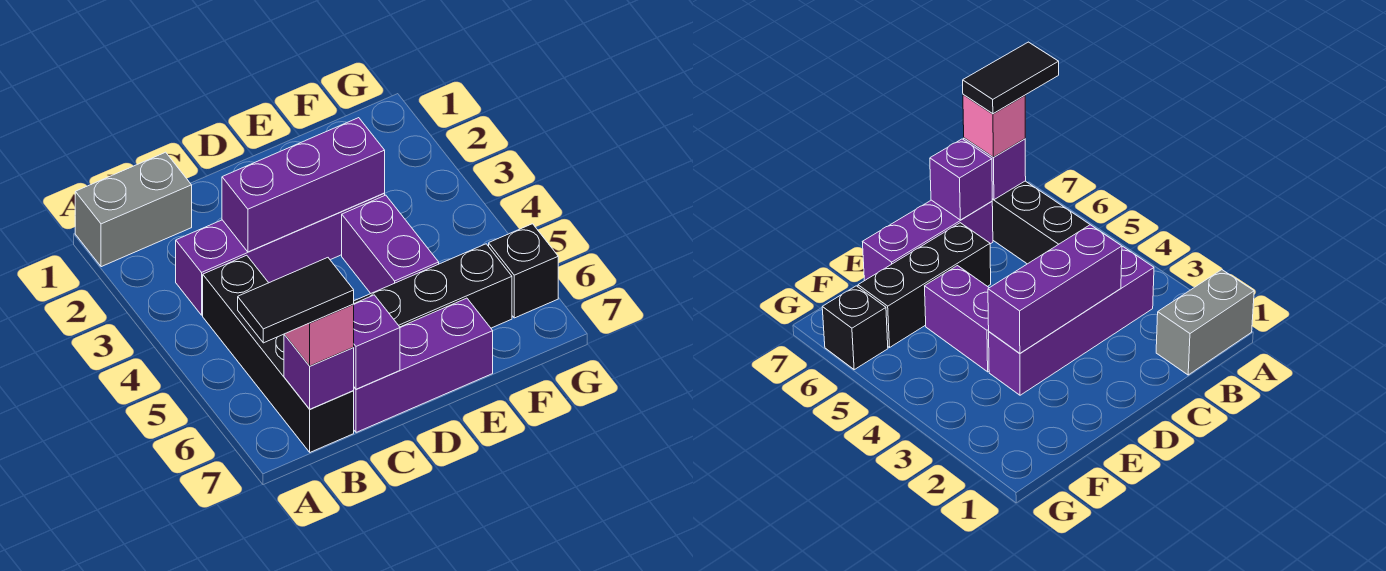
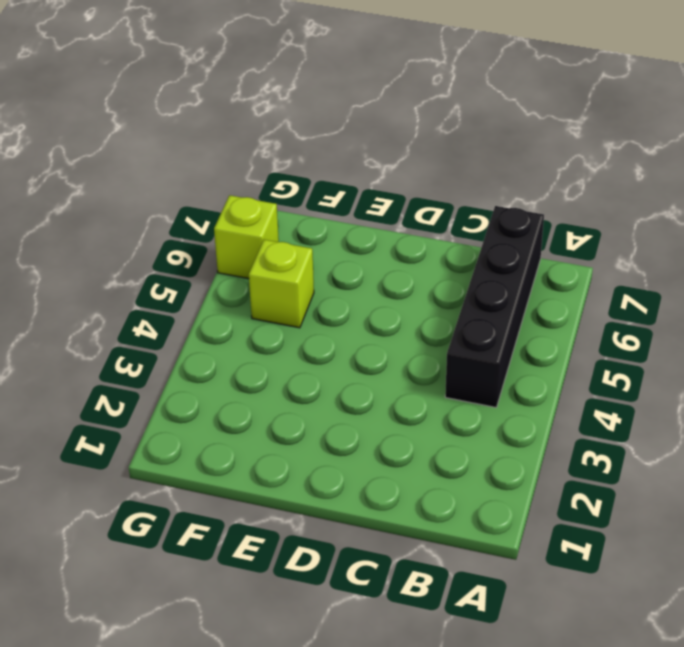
lime 1x1 brick [249,240,314,328] -> none
lime 1x1 brick [214,195,279,279] -> black 1x1 brick [489,224,558,318]
none -> grey 1x2 brick [75,152,192,267]
none -> purple 1x4 brick [176,193,385,315]
none -> purple 1x3 brick [354,298,493,432]

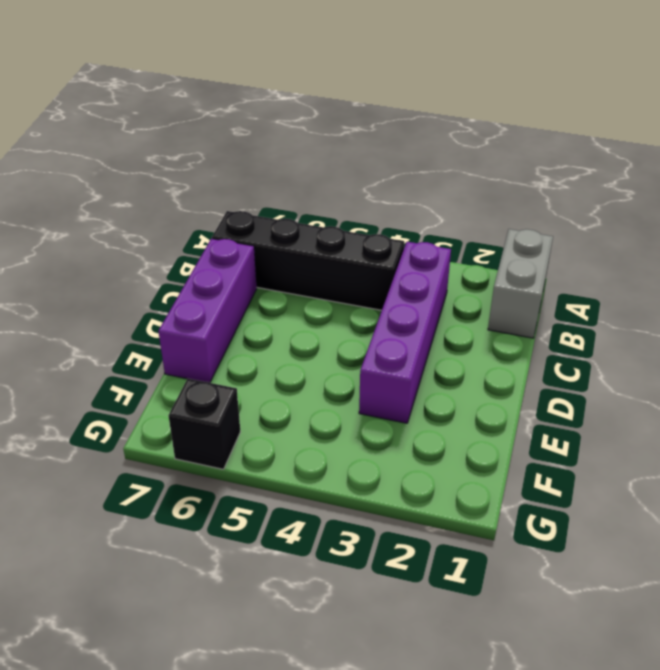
none -> black 1x3 brick [354,244,512,328]
none -> purple 1x2 brick [342,195,439,293]
none -> purple 1x1 brick [284,334,354,409]

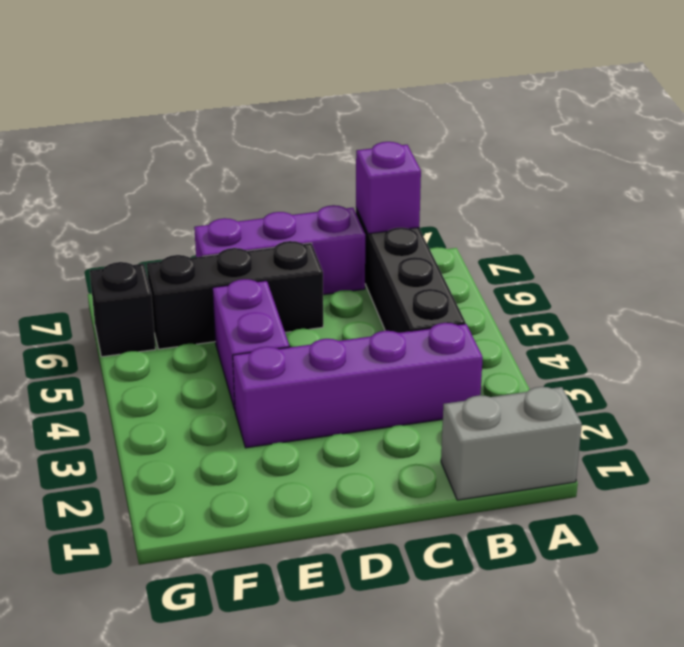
none -> purple 1x3 brick [222,118,385,252]
none -> purple 1x1 brick [354,295,400,389]
none -> pink 1x1 brick [285,304,354,366]

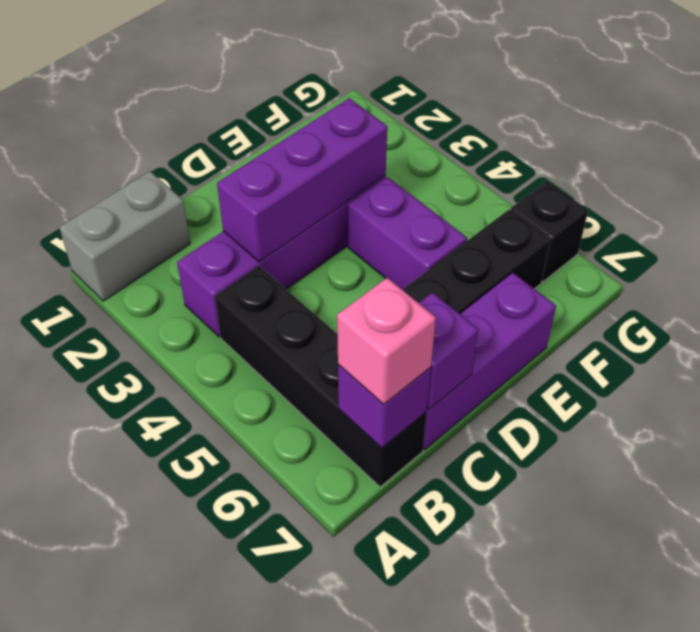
none -> black 1x2 tile [238,258,354,343]

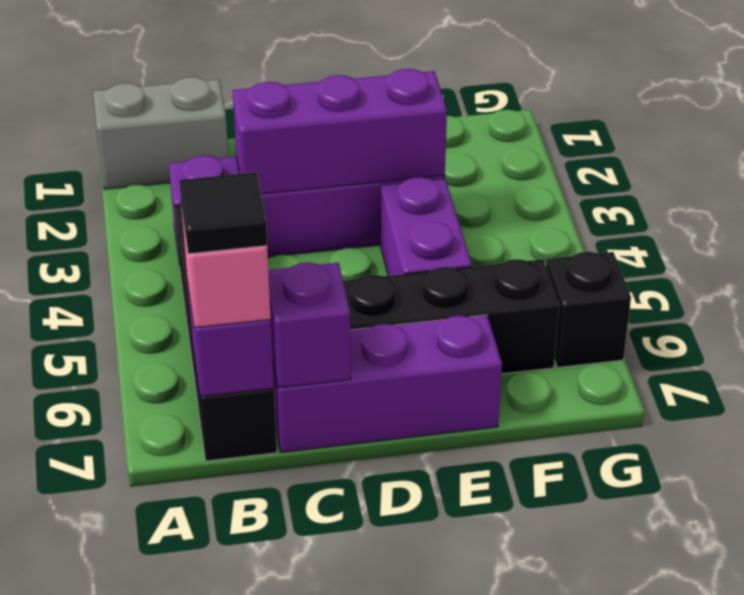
black 1x1 tile [179,172,267,254] -> black 1x2 tile [238,258,354,343]

